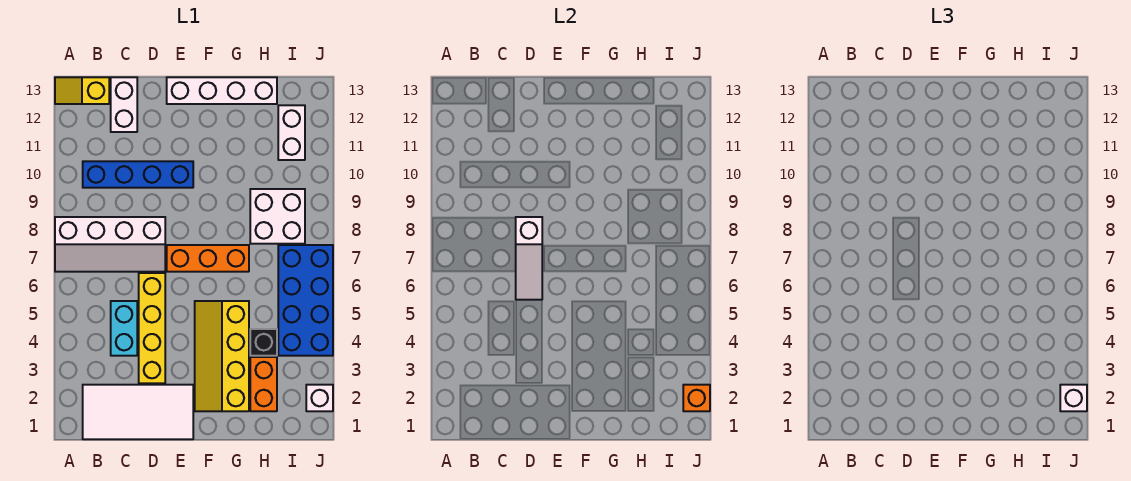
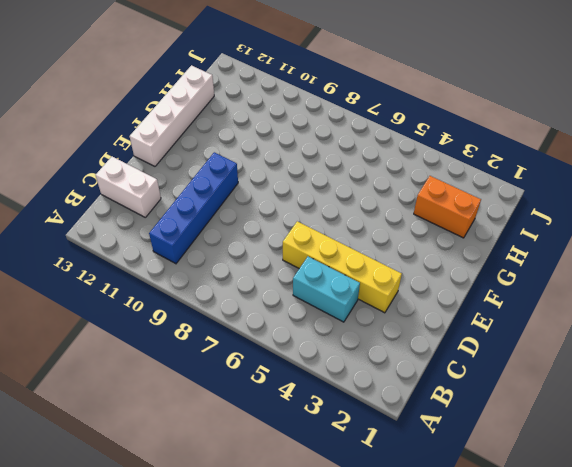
none -> white 2x4 slope [55,217,165,272]
none -> yellow 1x2 slope [55,77,109,104]
none -> white 2x4 tile [83,385,193,439]

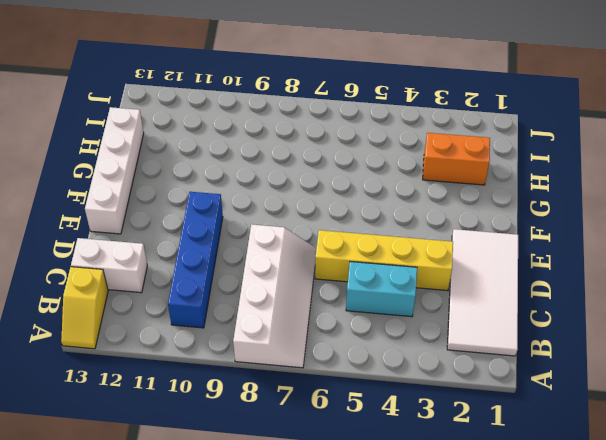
none -> orange 1x3 brick [167,245,249,272]
none -> yellow 2x4 slope [195,301,249,411]
none -> black 1x1 brick [250,329,277,356]

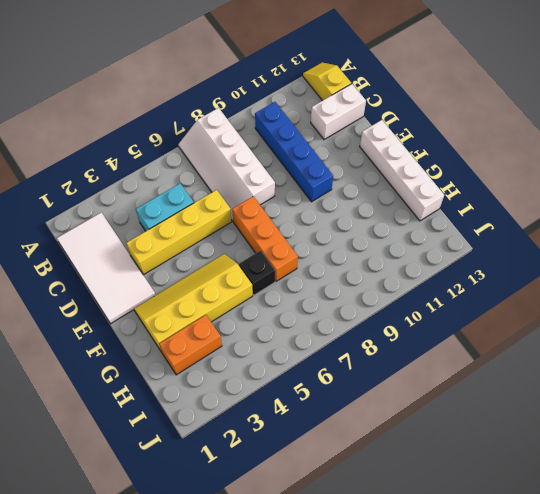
black 1x1 brick [239,250,275,295] -> black 1x1 brick moved to [250,329,277,356]
none -> white 2x2 brick [250,189,305,244]
none -> blue 2x4 brick [278,245,333,356]
none -> white 1x2 brick [278,105,305,160]

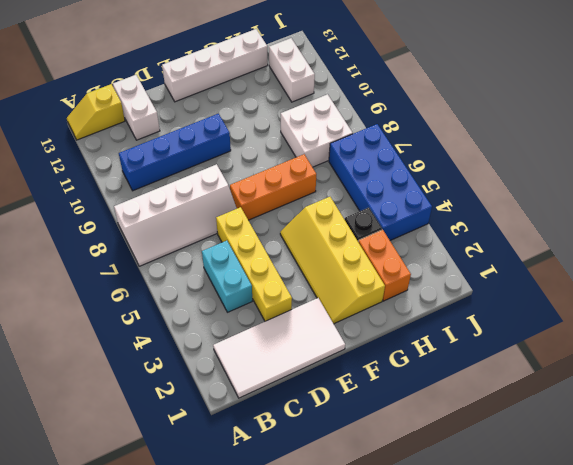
none -> white 1x1 brick [306,385,333,411]
none -> white 1x3 slope [516,217,542,300]
none -> orange 1x1 brick [683,385,710,411]

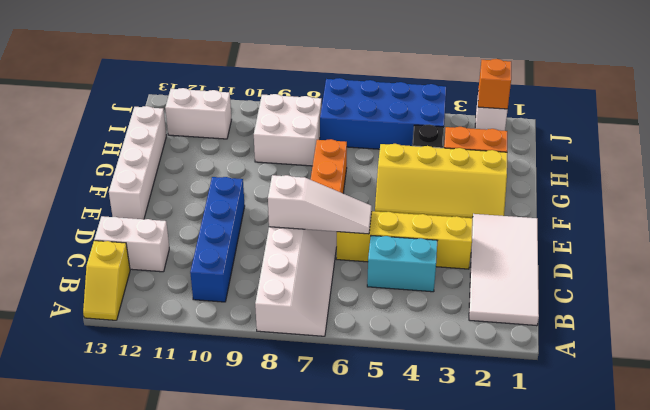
none -> white 1x1 brick [1060,385,1087,411]

